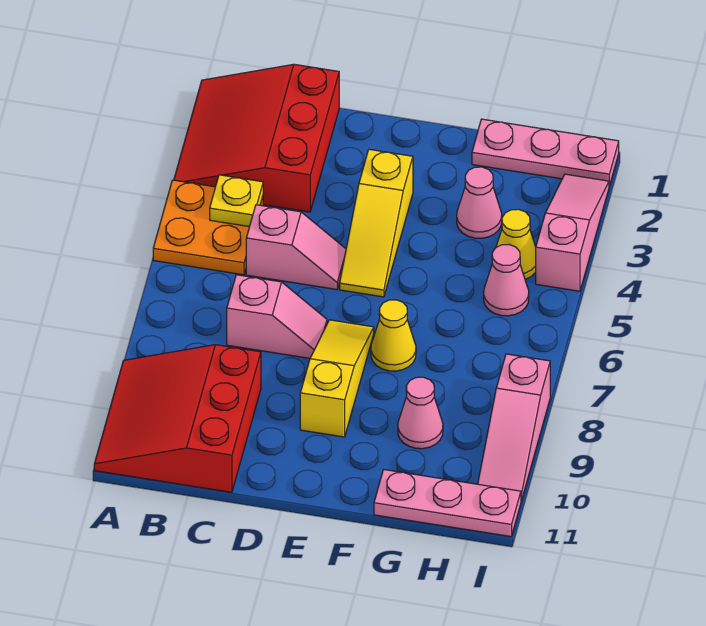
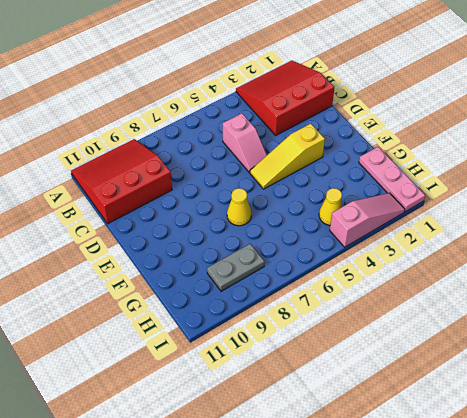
grey 1x2 plate [207,244,265,291] -> none
none -> orange 2x2 plate [153,180,263,275]
none -> pink 1x2 slope [227,275,327,358]
none -> yellow 1x3 slope [300,320,374,437]

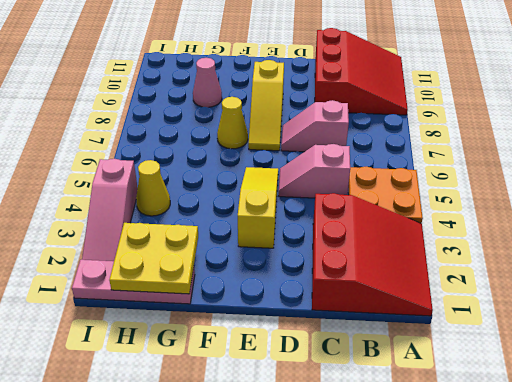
yellow 2x2 plate [109,223,198,294] -> none
none -> pink 1x1 cone [457,167,502,238]
none -> pink 1x3 plate [374,470,521,537]
none -> pink 1x1 cone [484,245,529,316]

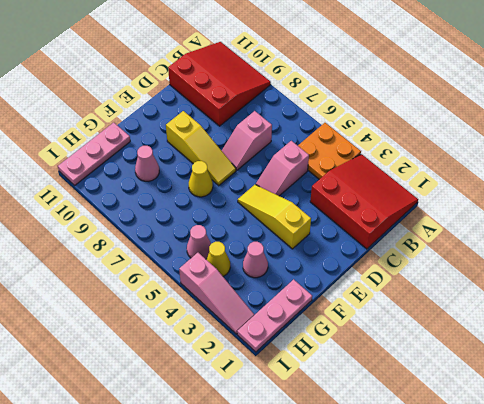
none -> pink 1x3 slope [478,354,550,501]
none -> yellow 1x1 plate [210,175,263,227]

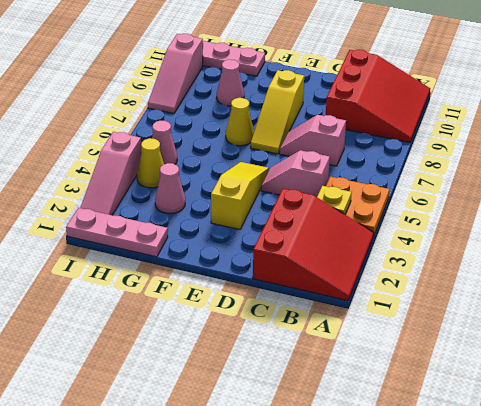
pink 1x3 slope [148,34,203,113] -> pink 1x3 slope turned to [478,354,550,501]

